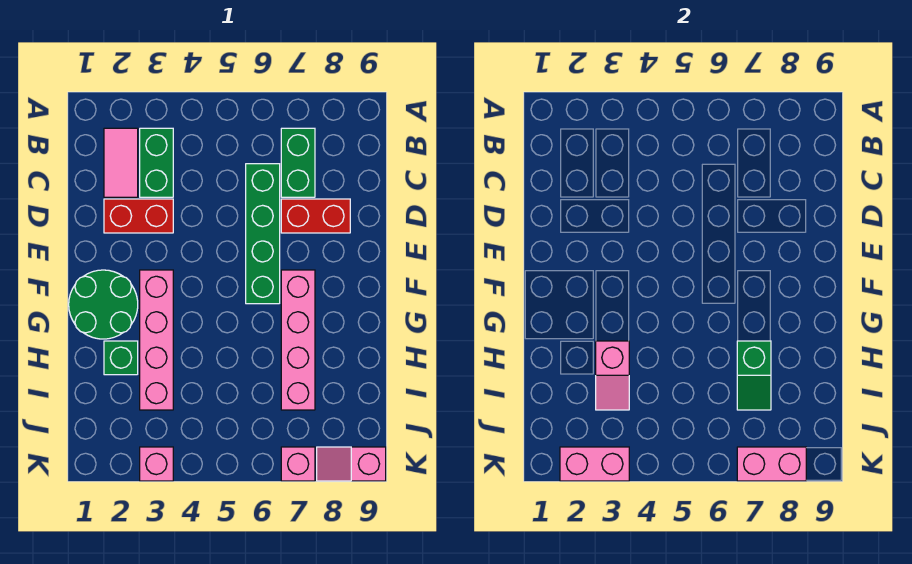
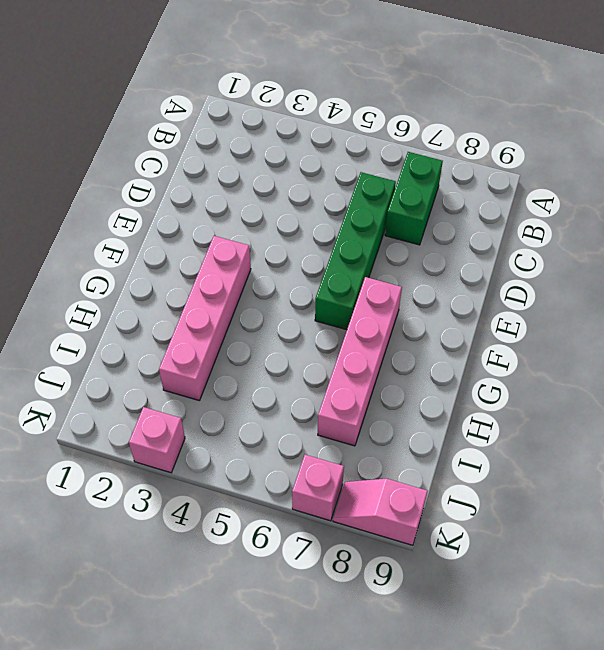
none -> pink 1x2 tile [104,128,138,197]
none -> green 1x2 brick [140,128,173,197]
none -> red 1x2 brick [104,199,173,233]

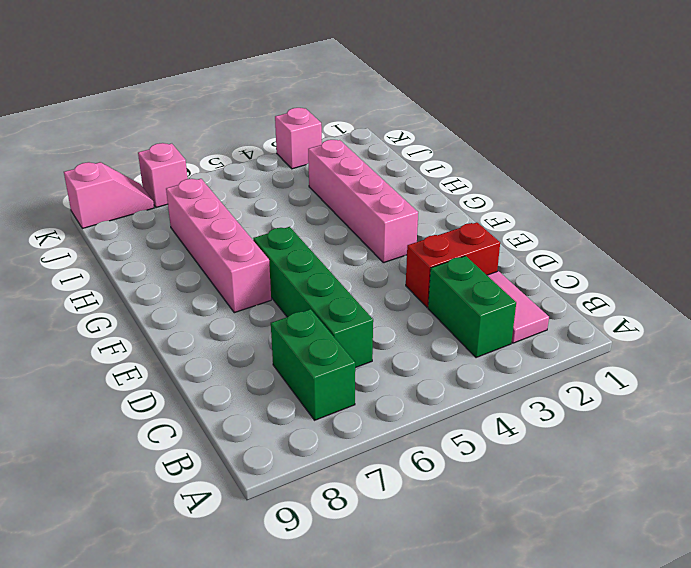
none -> red 1x2 brick [281,199,350,233]
none -> green 2x2 round brick [69,270,138,339]
none -> green 1x1 brick [104,341,138,375]

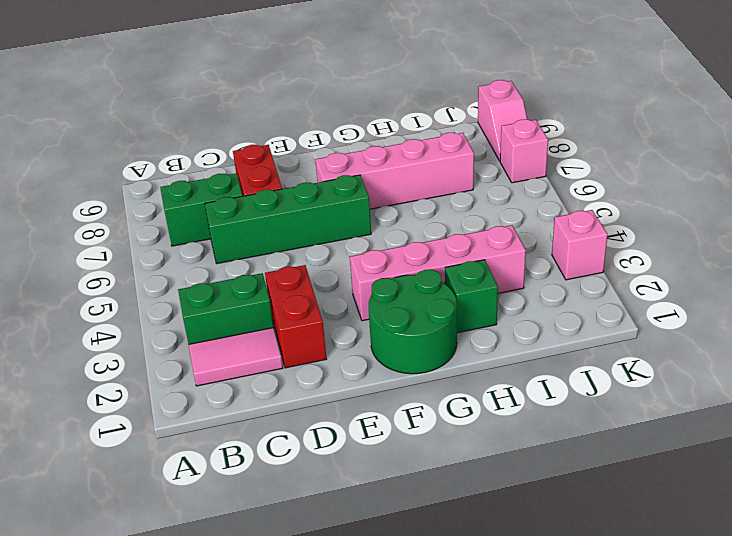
none -> pink 1x2 slope [596,341,629,410]
none -> green 1x2 slope [737,341,771,410]
none -> pink 1x2 brick [560,447,629,481]

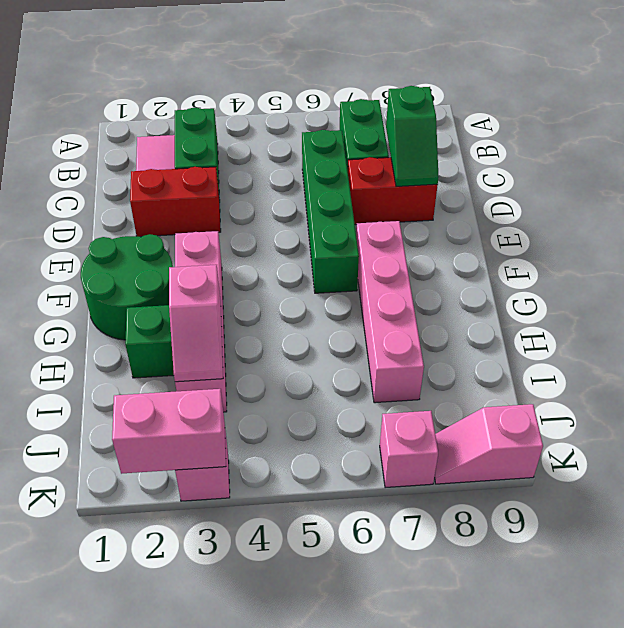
green 1x2 slope [386,86,439,186] -> green 1x2 slope moved to [737,341,771,410]
none -> pink 1x2 brick [737,447,806,481]

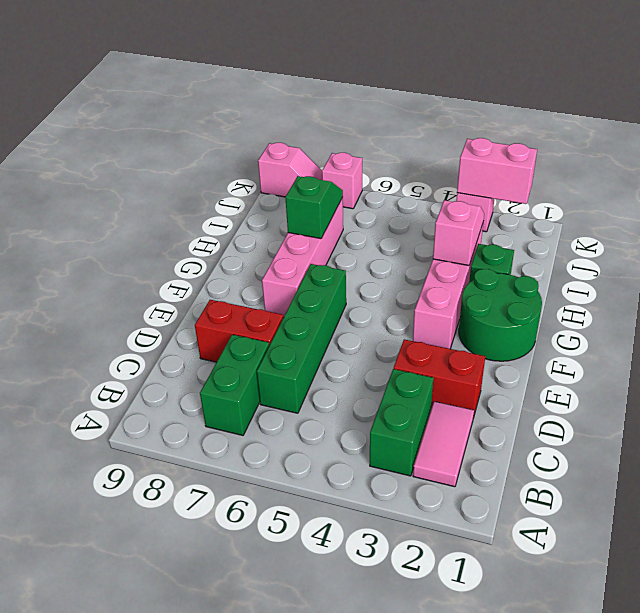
none -> pink 1x2 brick [737,447,806,481]

